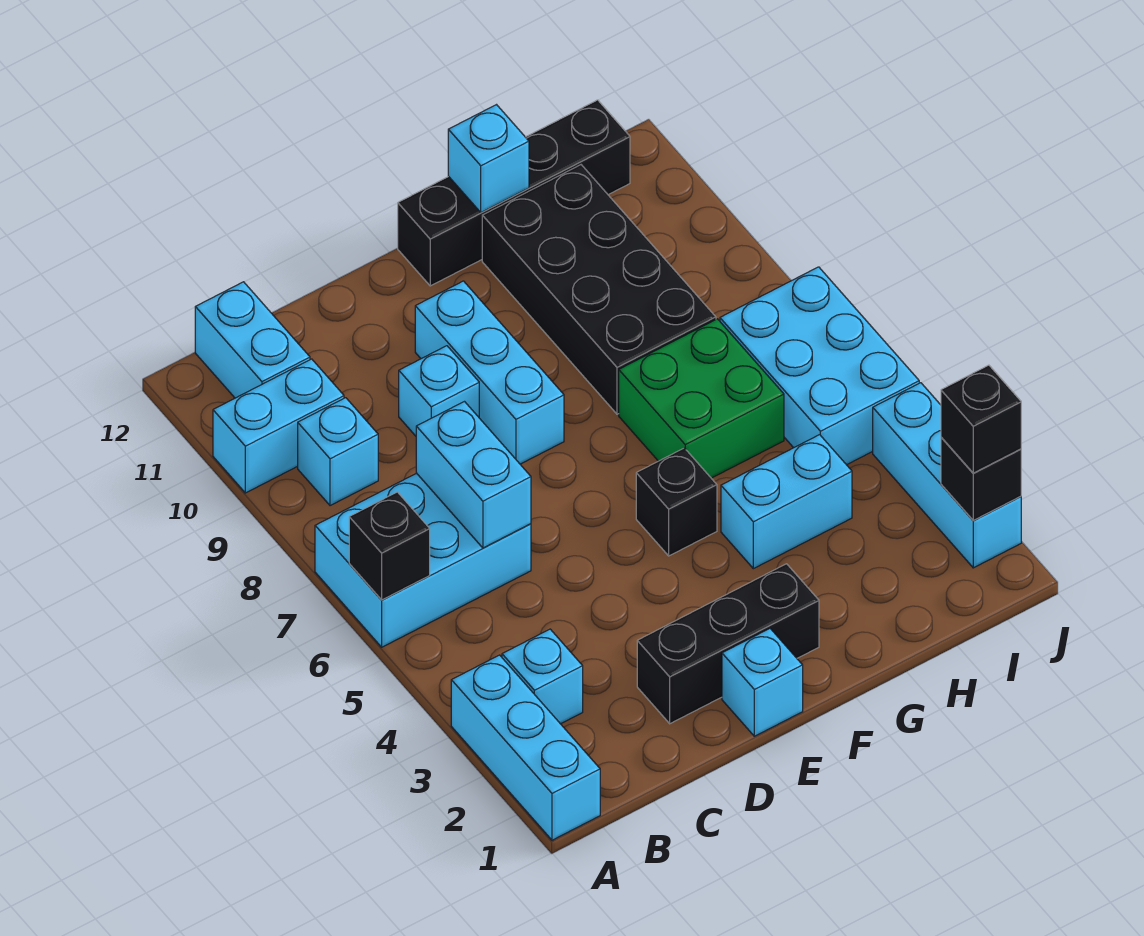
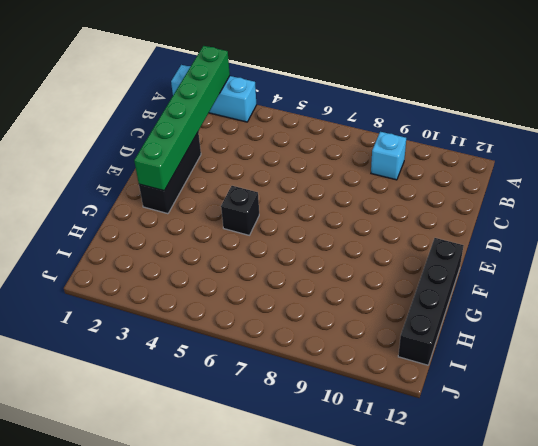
green 1x6 brick [134,46,230,191] -> none
none -> cyan 2x3 brick [315,473,531,647]
none -> cyan 1x2 brick [213,359,344,493]
none -> cyan 1x1 brick [502,629,583,724]

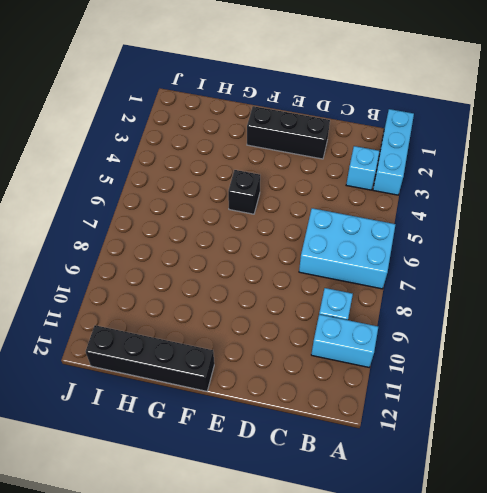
none -> cyan 1x2 brick [195,282,310,398]
none -> cyan 1x1 brick [399,346,479,436]
none -> cyan 1x1 brick [722,629,803,736]

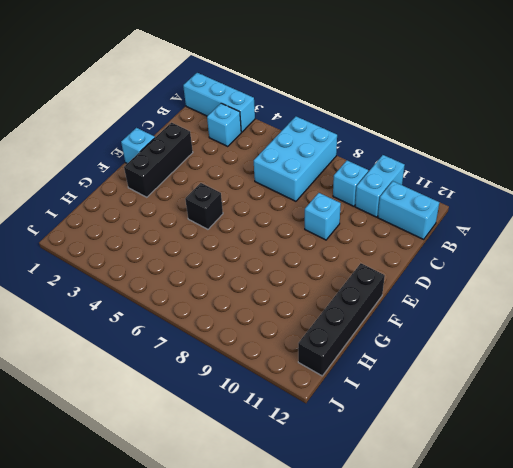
none -> cyan 1x3 brick [415,281,564,464]
none -> cyan 1x2 brick [721,435,852,569]
none -> green 2x2 brick [619,319,784,478]

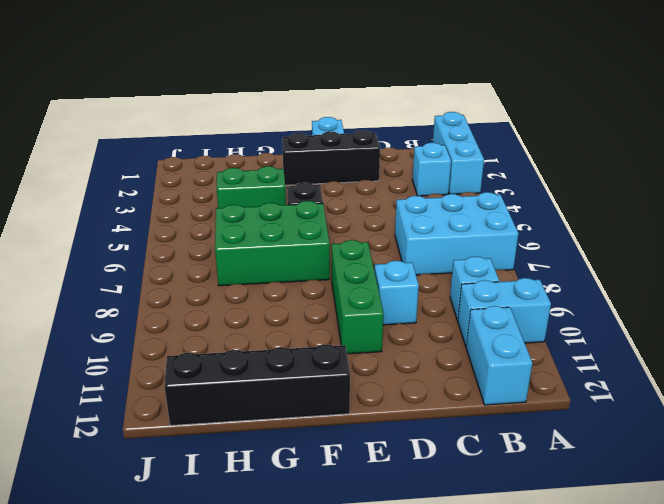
green 1x3 brick [332,240,384,354] -> cyan 1x3 brick [415,281,564,464]
green 2x3 brick [215,201,330,286] -> green 2x2 brick [619,319,784,478]
green 1x2 brick [217,166,286,208] -> cyan 1x2 brick [721,435,852,569]
none -> black 2x4 brick [482,165,716,414]
none -> cyan 2x3 brick [720,267,919,465]
none -> cyan 1x3 brick [873,383,1021,568]

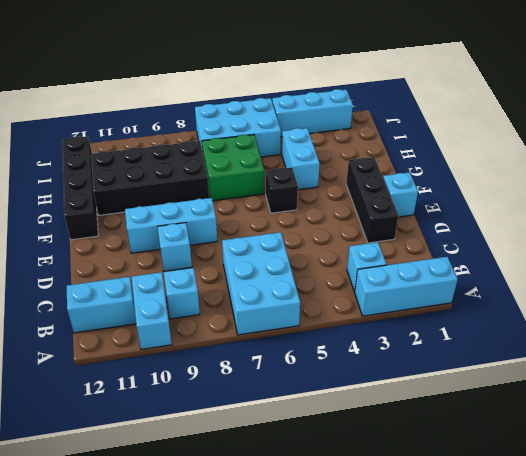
none -> black 1x1 brick [349,492,430,600]
none -> cyan 1x2 brick [416,402,531,548]
none -> cyan 1x1 brick [448,105,529,212]

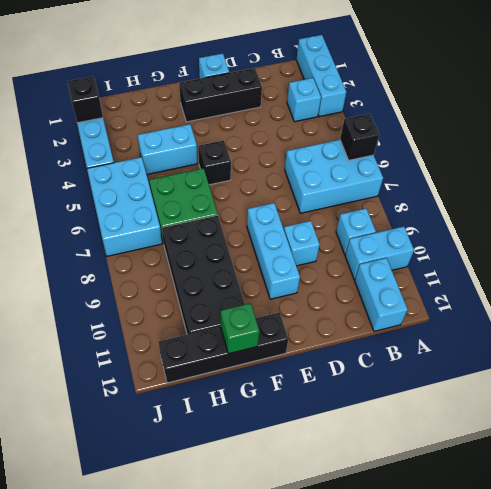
green 1x1 brick [221,303,259,354] -> cyan 1x1 brick [448,105,529,212]
none -> cyan 1x2 brick [416,402,531,548]
none -> black 1x1 brick [941,365,1021,473]

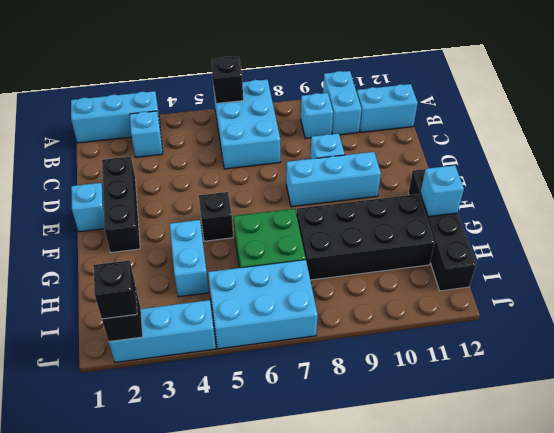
none -> cyan 1x2 brick [416,402,531,548]

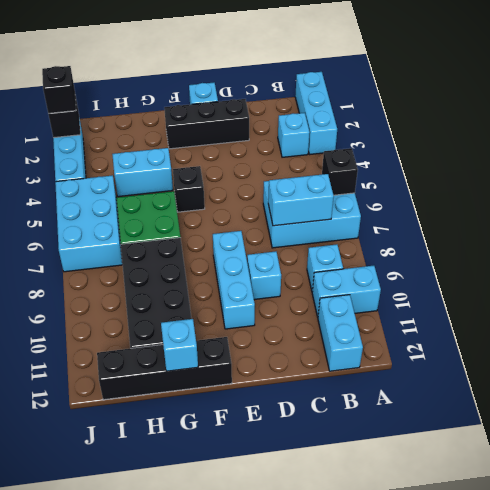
cyan 1x2 brick [268,174,334,226] -> cyan 1x2 brick turned to [416,402,531,548]

